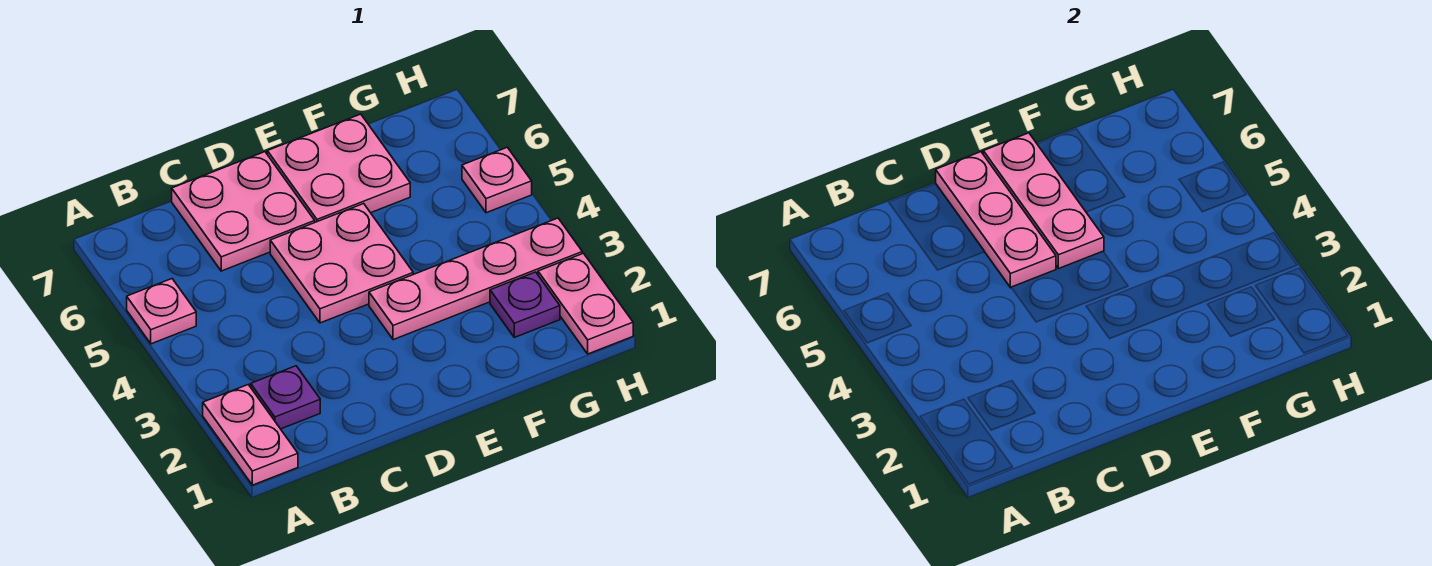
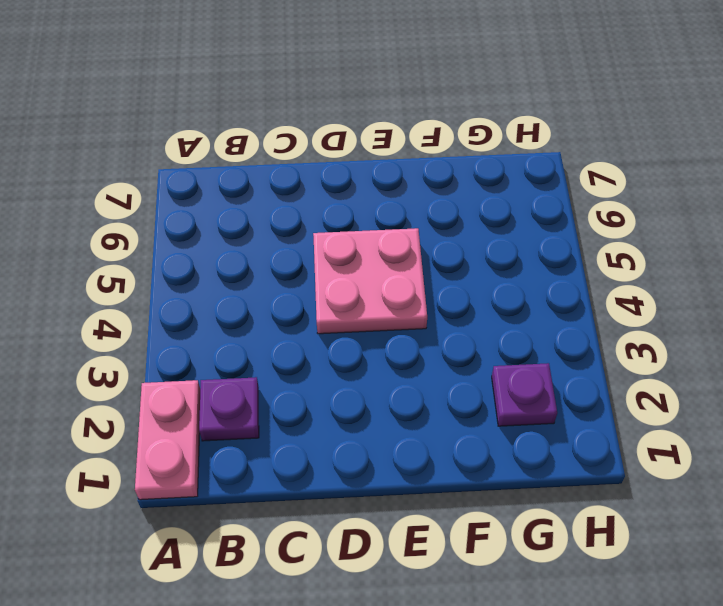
none -> pink 1x1 plate [127,279,196,344]
none -> pink 2x2 plate [172,152,315,271]
none -> pink 1x4 plate [369,218,582,340]

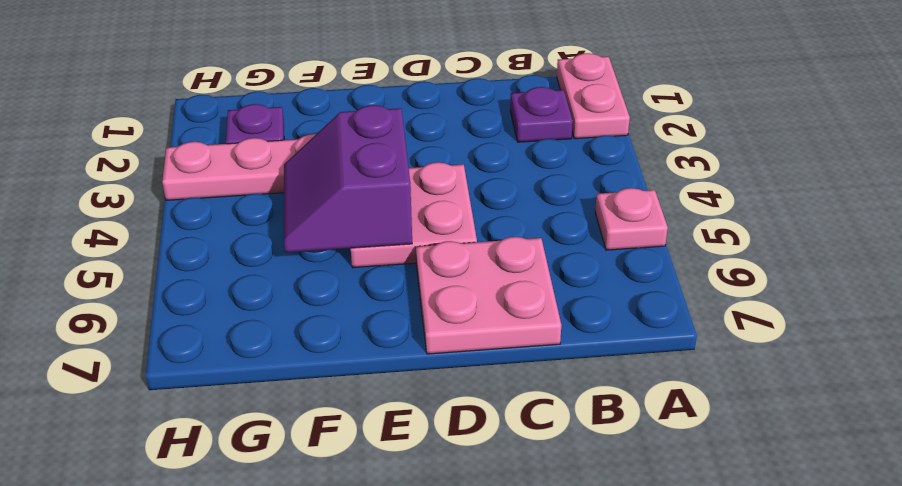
purple 2x2 slope [284,105,412,253] -> pink 1x3 plate [983,133,1104,269]
none -> pink 2x2 plate [267,114,410,222]
none -> pink 1x2 plate [538,253,633,354]
none -> pink 1x1 plate [462,147,532,213]

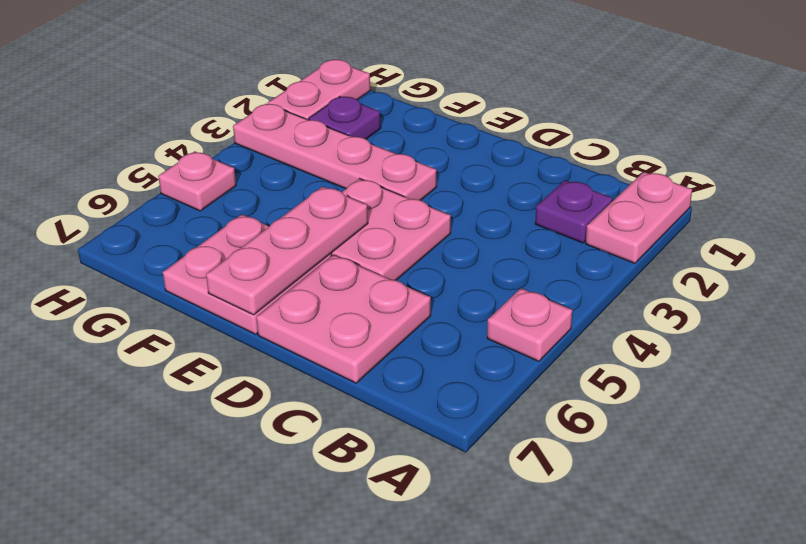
none -> pink 1x3 plate [936,152,1056,288]

